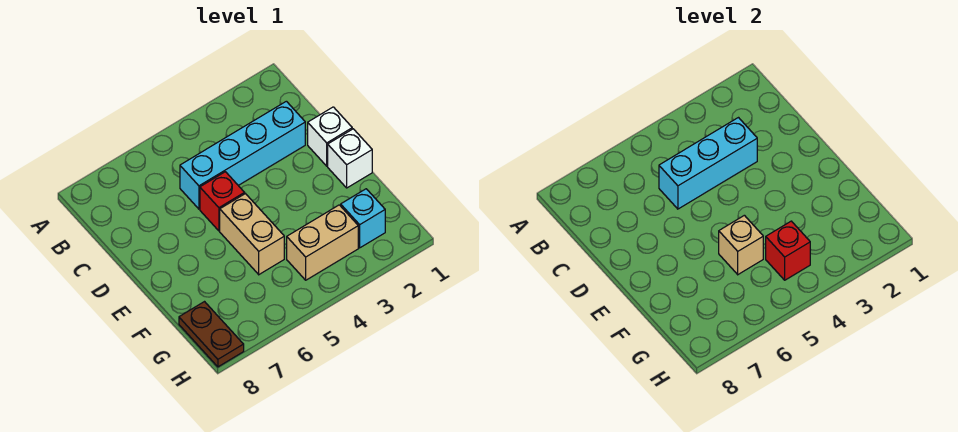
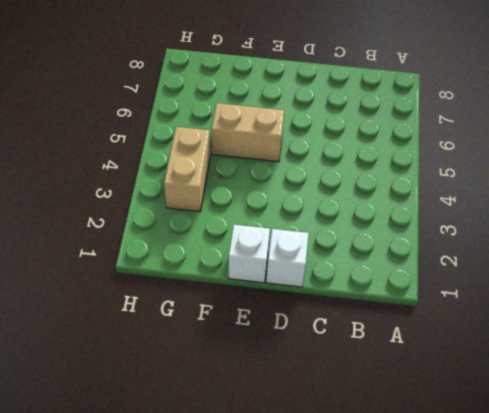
none -> cyan 1x4 brick [180,101,305,209]
none -> red 1x1 brick [200,172,245,231]

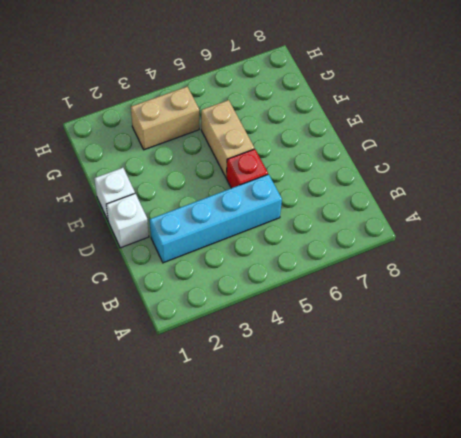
none -> cyan 1x1 brick [341,189,385,248]
none -> brown 1x2 plate [179,302,244,367]

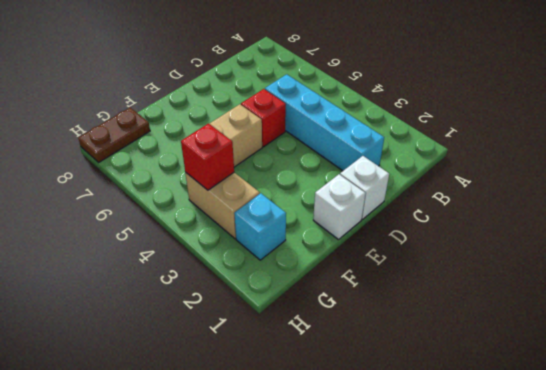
none -> cyan 1x3 brick [659,118,757,209]
none -> tan 1x1 brick [719,215,763,275]

